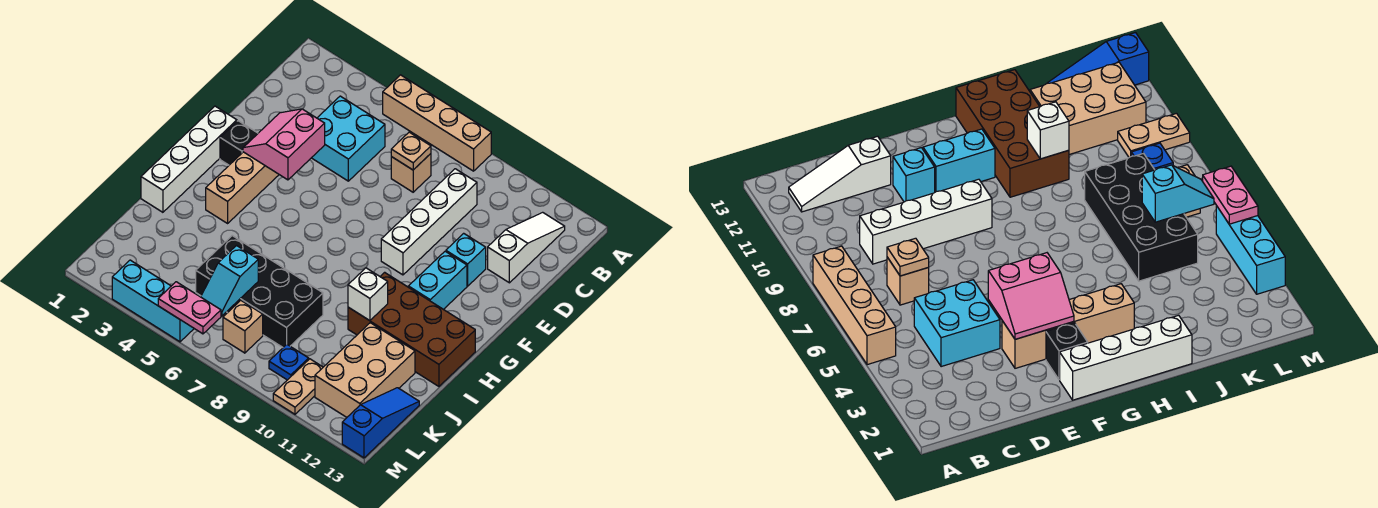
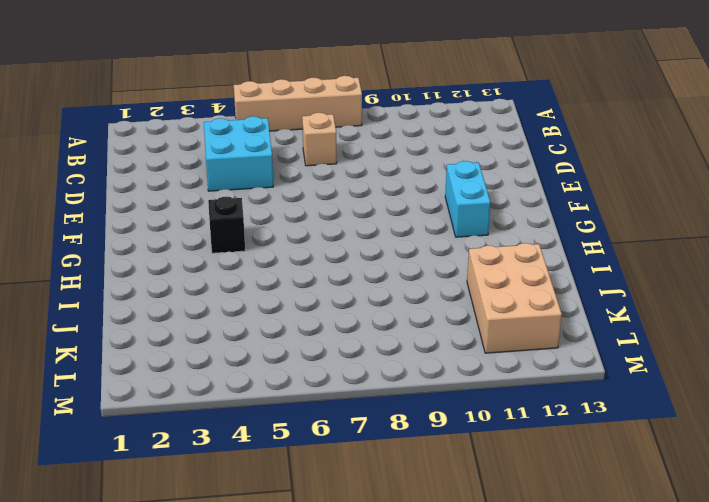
black 1x1 brick [208,197,245,253] -> black 1x1 brick moved to [220,121,258,165]
none -> white 1x3 slope [488,212,565,283]
none -> white 1x4 brick [381,169,477,275]
none -> tan 1x4 brick [206,152,279,223]

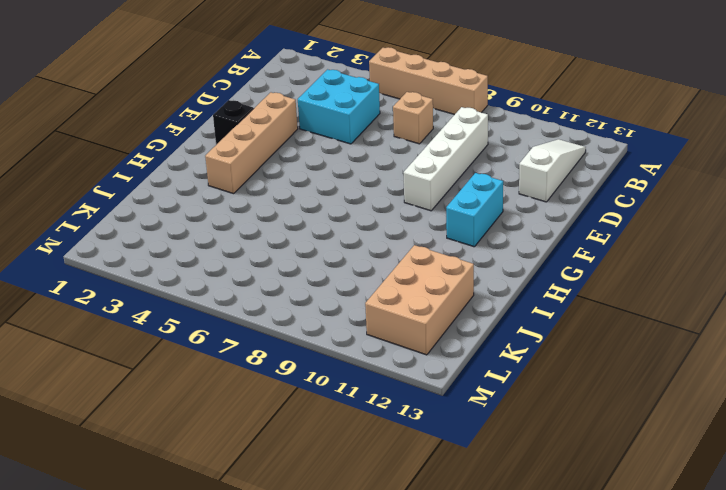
none -> cyan 1x1 brick [446,233,486,286]
none -> white 1x4 brick [141,106,237,212]
none -> brown 2x4 brick [348,272,475,386]

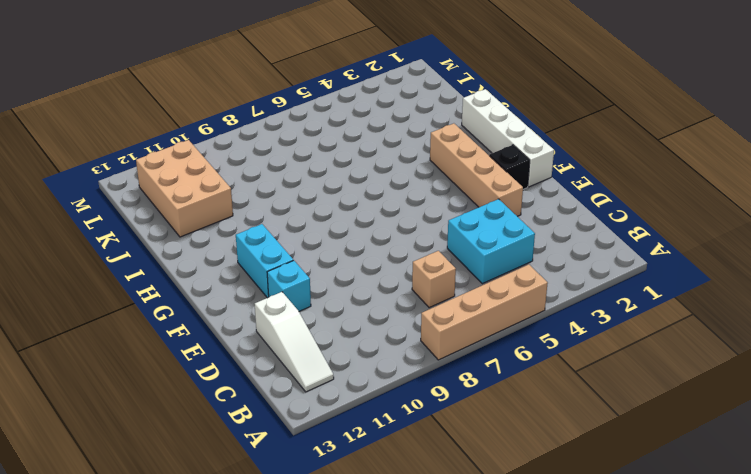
none -> white 1x4 brick [381,169,477,275]
none -> brown 2x4 brick [348,272,475,386]
none -> black 2x4 brick [196,236,323,347]

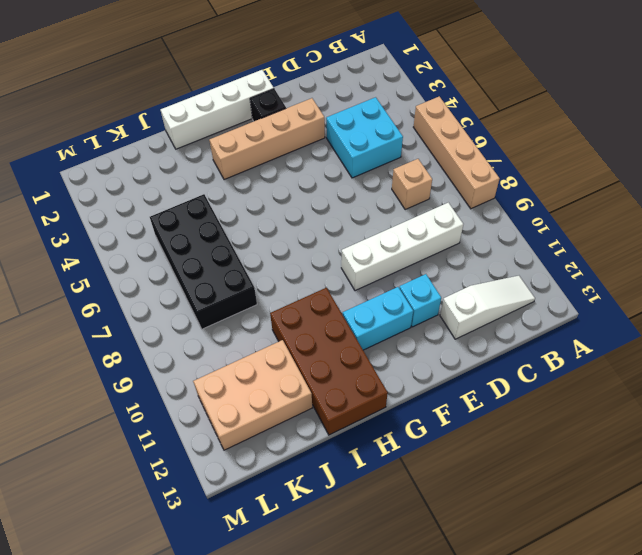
none -> blue 1x3 slope [342,388,419,458]
none -> tan 1x1 brick [223,300,263,353]
none -> blue 1x1 plate [269,344,309,380]

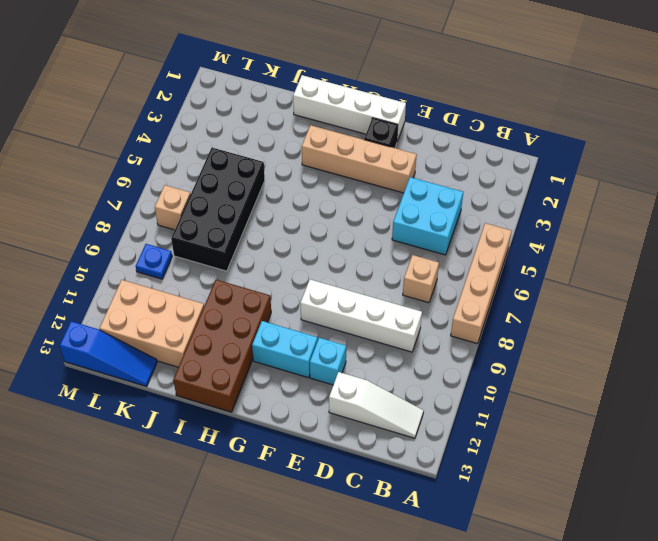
none -> tan 1x2 plate [273,359,323,414]
none -> cyan 1x3 brick [112,260,194,342]
none -> tan 1x1 plate [391,132,431,170]

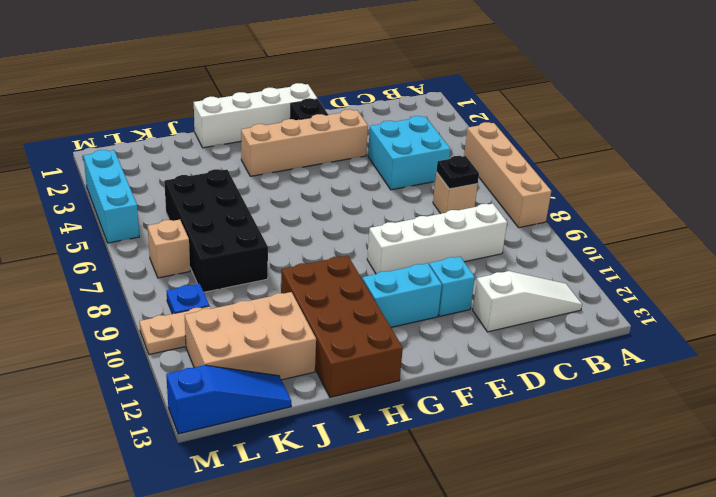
black 1x1 plate [436,156,479,189] -> tan 1x1 plate [391,132,431,170]
none -> pink 2x2 slope [243,109,325,180]
none -> white 1x1 brick [348,268,388,321]
none -> cyan 1x2 slope [201,246,258,316]

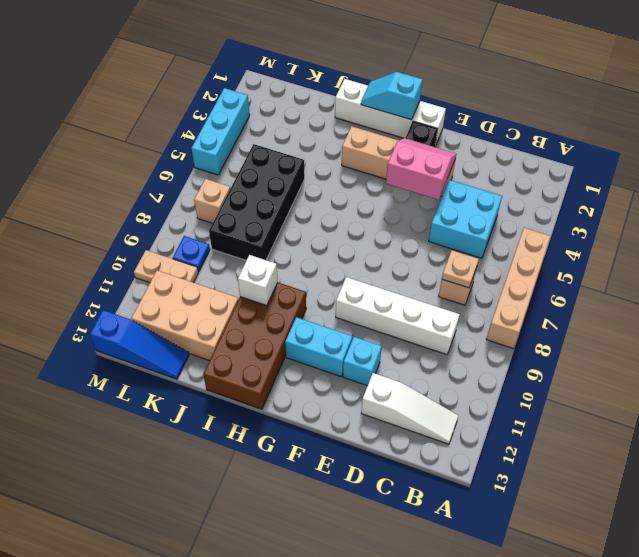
cyan 1x2 slope [361,72,422,120] -> cyan 1x2 slope moved to [201,246,258,316]
none -> pink 1x2 plate [158,282,221,334]

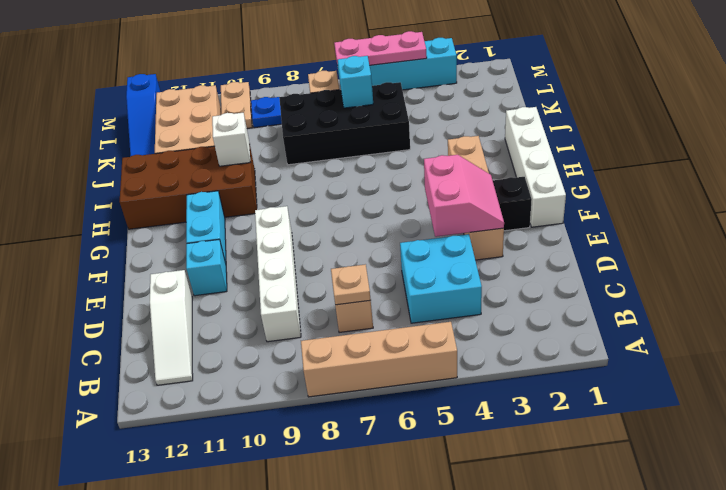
pink 1x3 plate [334,31,427,65] -> pink 1x2 plate [158,282,221,334]

